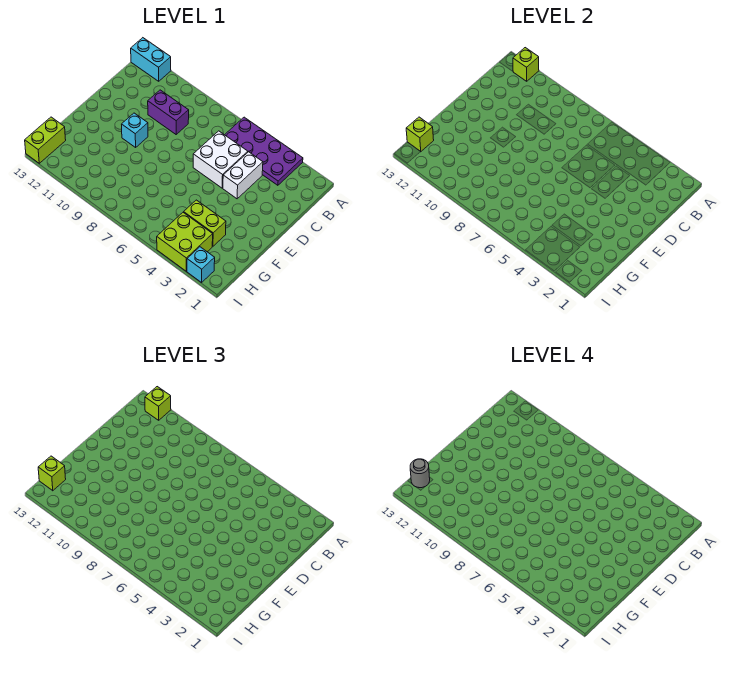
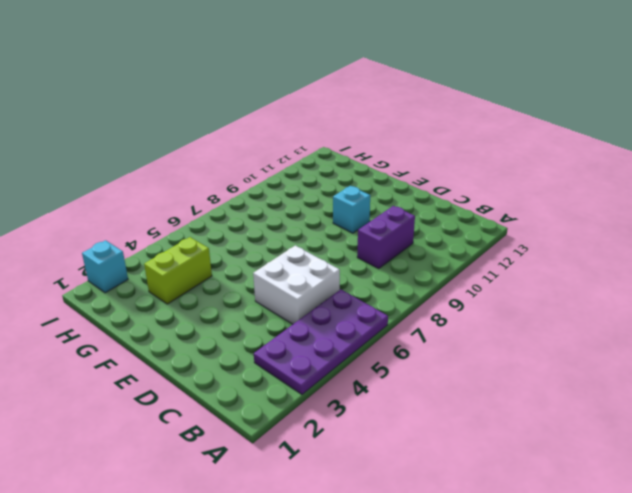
none -> cyan 1x2 brick [131,38,171,81]
none -> white 1x2 brick [223,152,263,199]
none -> lime 2x2 brick [157,212,213,271]

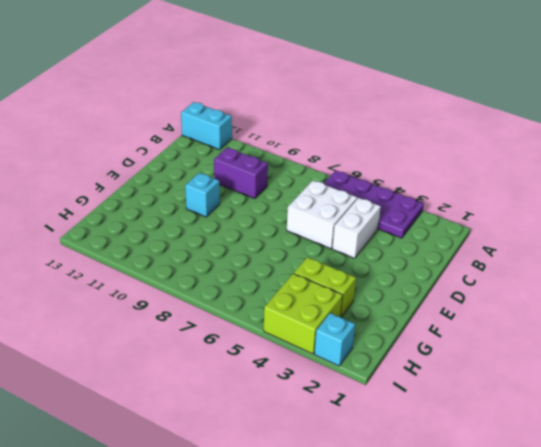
none -> lime 1x2 brick [25,117,66,163]
none -> lime 1x1 brick [513,48,539,81]
none -> lime 1x1 brick [406,117,434,152]

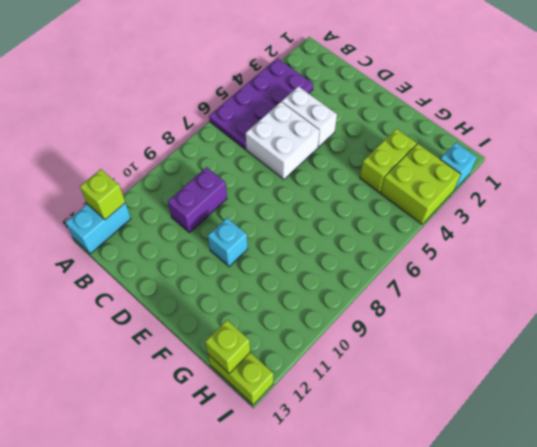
none -> lime 1x1 brick [145,387,171,420]
none -> lime 1x1 brick [38,456,66,491]
none -> grey 1x1 round brick [410,459,430,488]

